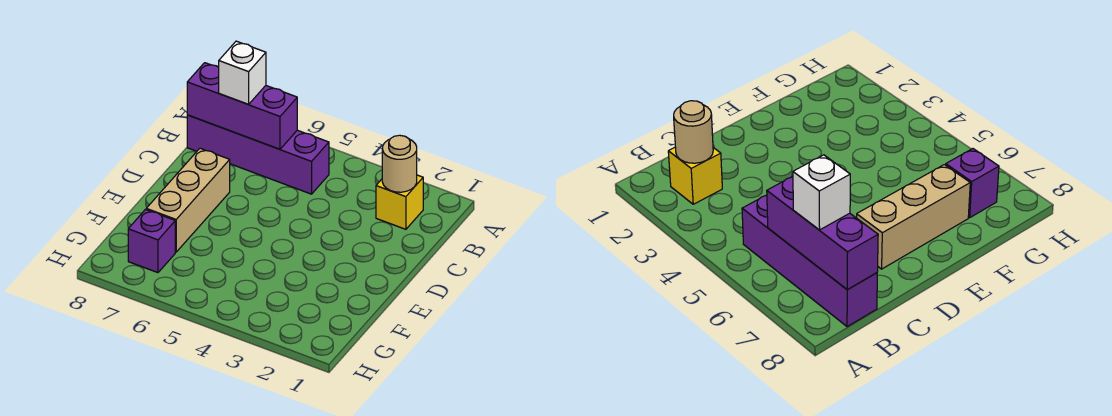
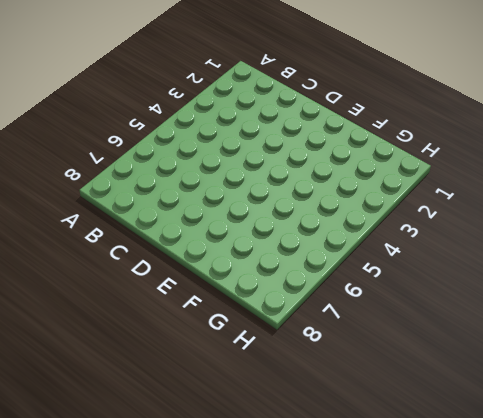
none -> yellow 1x1 brick [376,175,423,229]
none -> purple 1x4 brick [187,115,329,194]

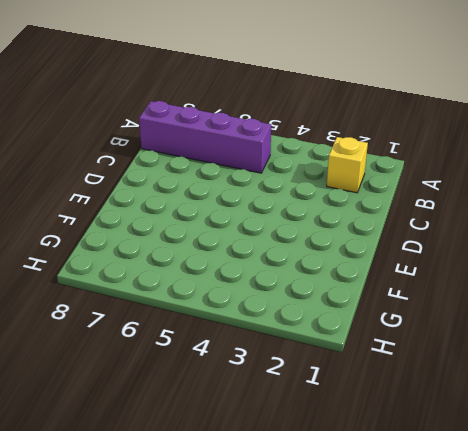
none -> tan 1x3 brick [146,148,230,252]
none -> purple 1x1 brick [128,210,175,273]

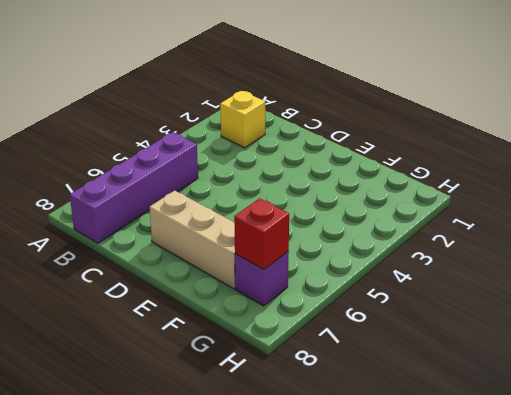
red 1x1 brick [234,198,289,270] -> none
none -> tan 1x1 round brick [382,135,417,192]
none -> purple 1x3 brick [187,63,297,149]

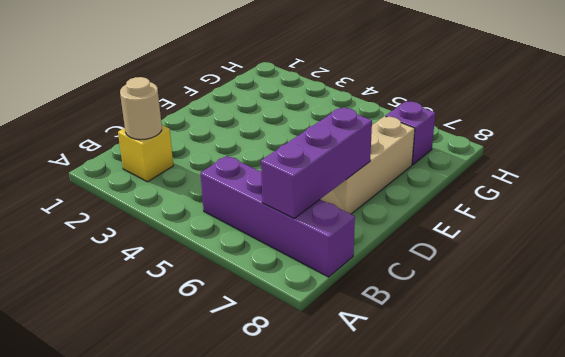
purple 1x3 brick [261,108,372,219] -> purple 1x3 brick turned to [187,63,297,149]
none -> white 1x1 brick [219,41,266,104]

